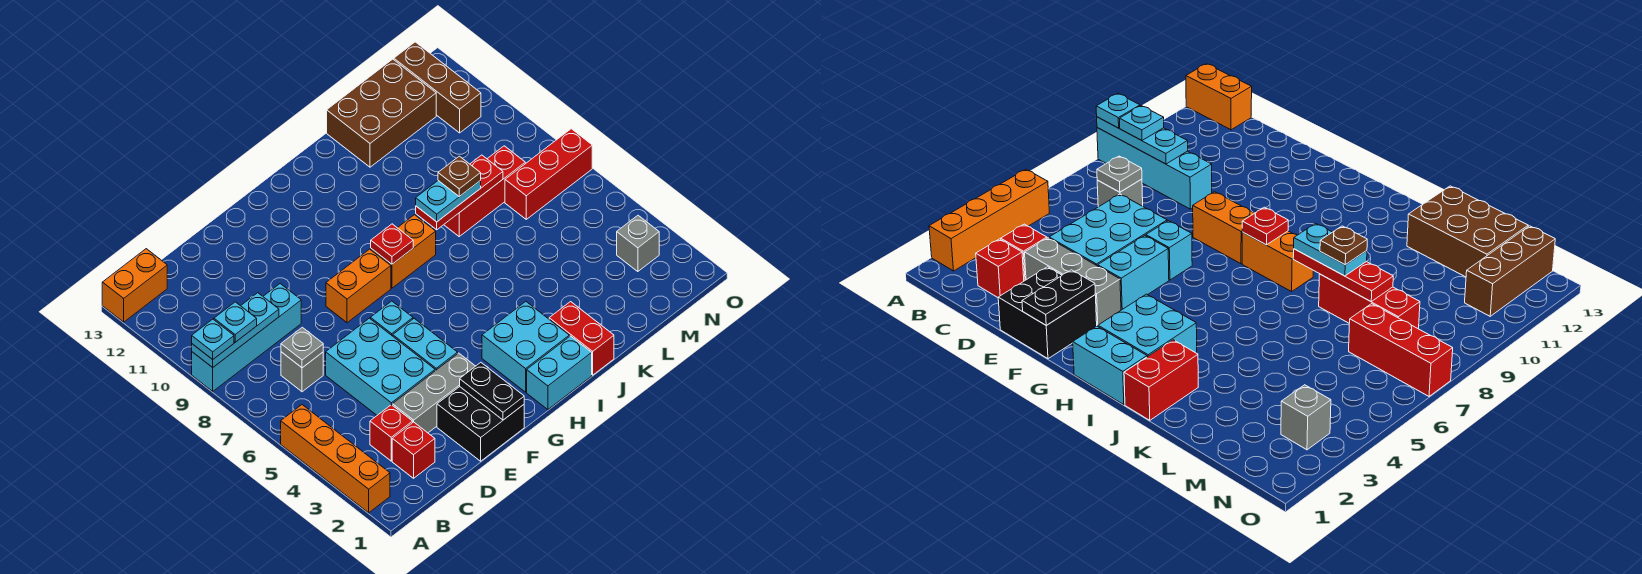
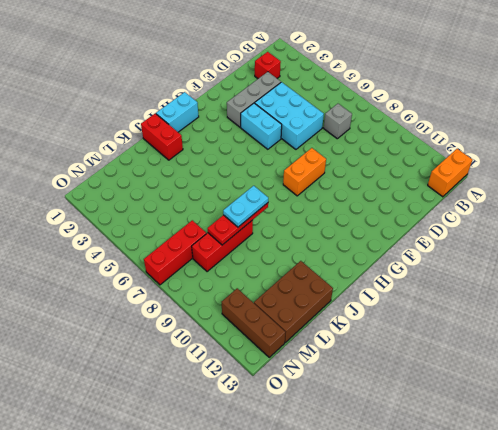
none -> orange 1x4 brick [281,405,390,513]
none -> cyan 1x4 brick [192,284,301,391]
none -> red 1x1 brick [370,405,413,461]
none -> black 2x2 brick [437,387,524,461]

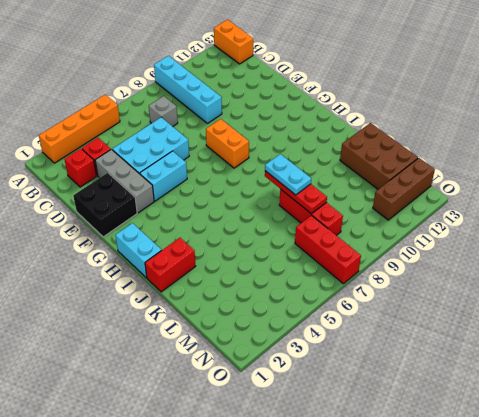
none -> cyan 1x1 brick [370,301,413,336]
none -> cyan 2x2 brick [482,302,569,392]
none -> orange 1x2 brick [371,215,436,288]
none -> grey 1x1 brick [617,215,659,272]

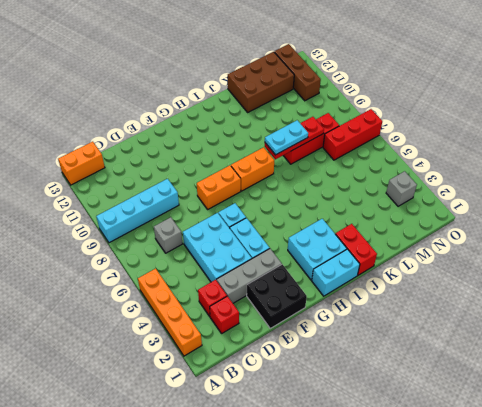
none -> cyan 1x3 plate [192,293,279,367]
none -> grey 1x1 plate [281,327,323,368]
none -> black 1x2 plate [460,363,524,420]
none -> red 1x1 plate [371,224,413,264]

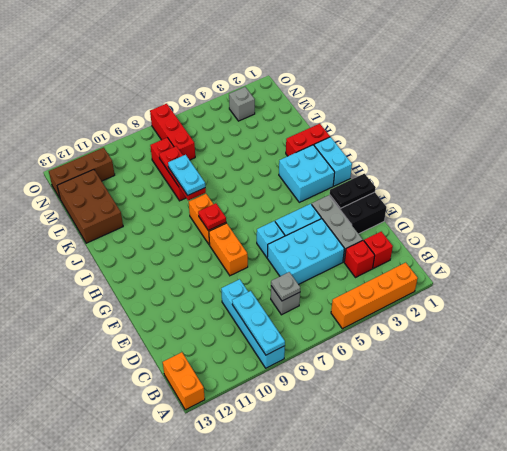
none -> cyan 1x1 plate [192,319,234,359]
none -> cyan 1x1 plate [214,302,257,342]
none -> brown 1x1 plate [438,156,481,197]

